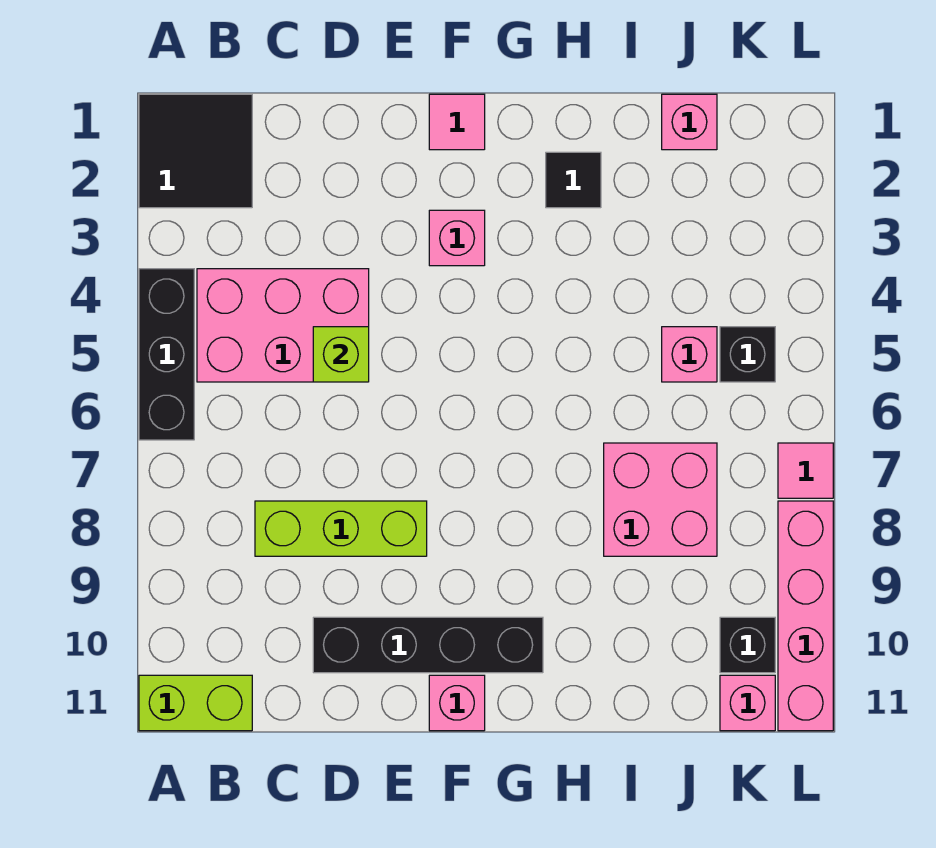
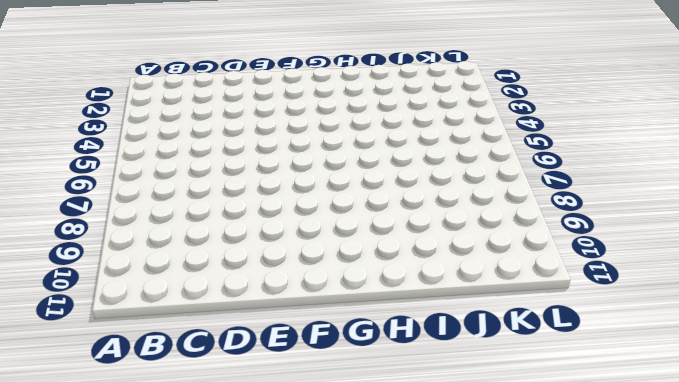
none -> black 2x2 tile [139,94,252,208]
none -> black 1x3 brick [139,269,194,440]
none -> lime 1x2 brick [139,675,252,731]

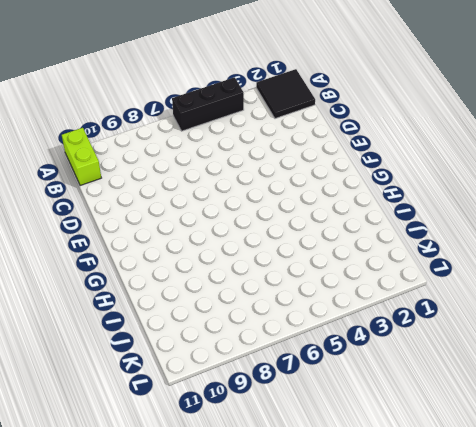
none -> pink 2x3 brick [197,269,369,382]
none -> lime 1x3 brick [255,501,427,556]
none -> black 1x4 brick [313,617,543,673]

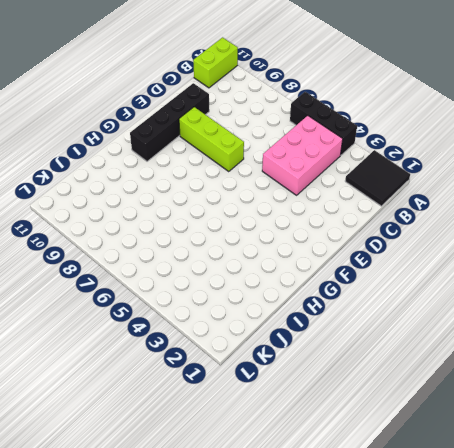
lime 1x3 brick [179,107,244,171] -> lime 1x3 brick turned to [255,501,427,556]
none -> pink 1x1 tile [429,94,485,150]
none -> pink 1x1 brick [429,210,485,266]
none -> pink 1x1 brick [429,675,485,731]

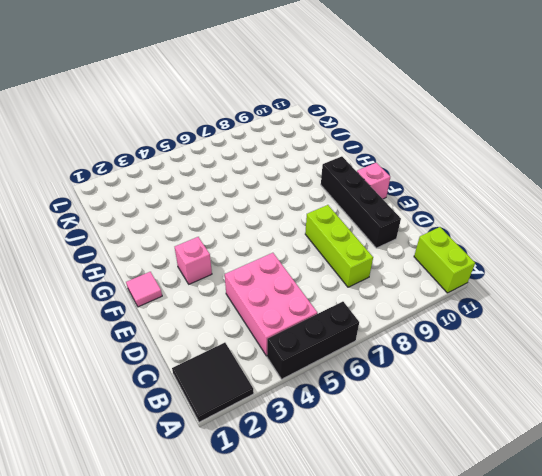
none -> black 1x1 tile [546,152,601,208]
none -> pink 2x2 brick [604,443,717,556]
none -> pink 1x1 brick [662,94,717,150]

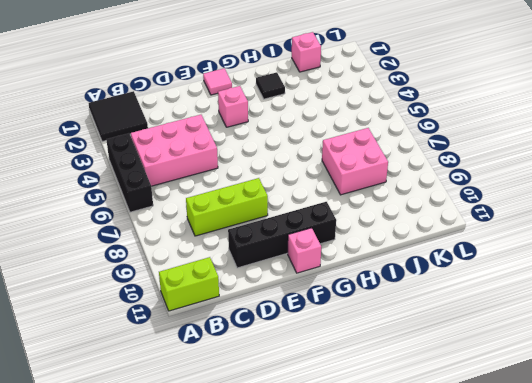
none -> pink 1x1 brick [662,327,717,382]
none -> black 1x1 brick [720,327,775,382]
none -> black 1x1 brick [720,617,775,673]

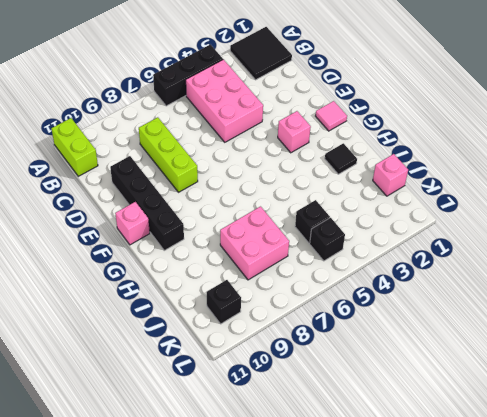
black 1x1 brick [295,200,330,243] -> pink 1x1 brick [662,327,717,382]
none -> pink 1x1 brick [720,675,775,731]
none -> pink 1x1 tile [778,443,833,498]
none -> pink 1x4 brick [778,501,833,731]

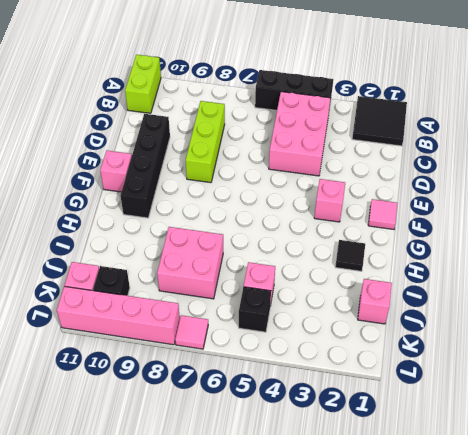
none -> lime 1x1 brick [313,327,369,382]

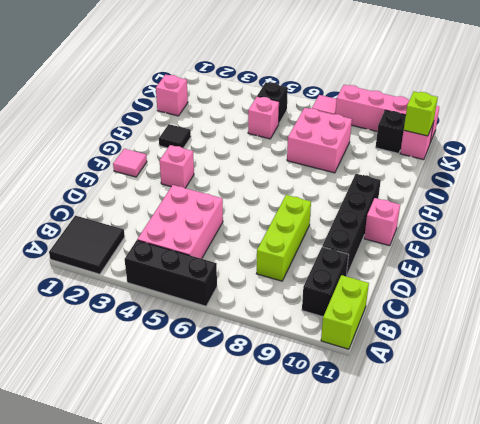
black 1x2 brick [302,247,349,317] -> none
lime 1x1 brick [404,92,438,136] -> lime 1x1 brick moved to [313,327,369,382]

